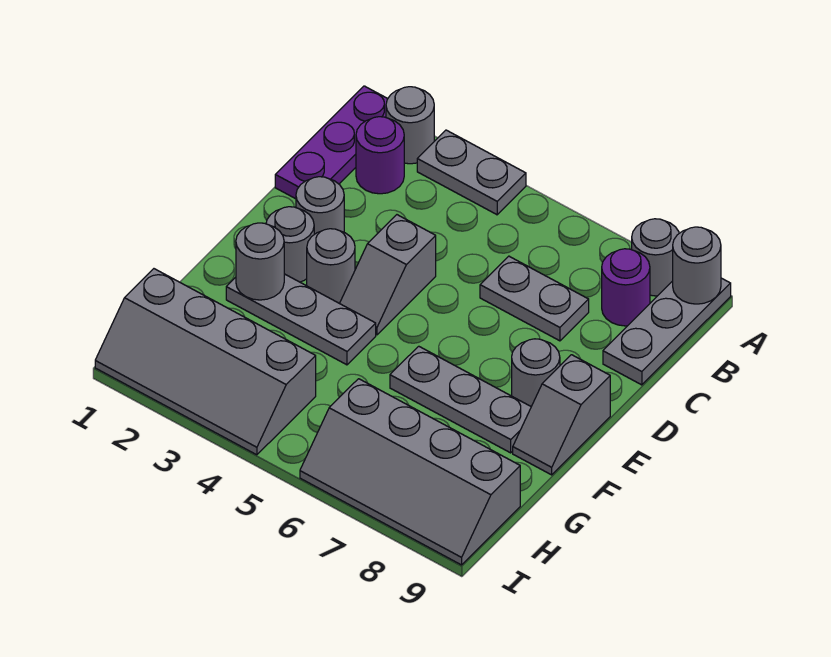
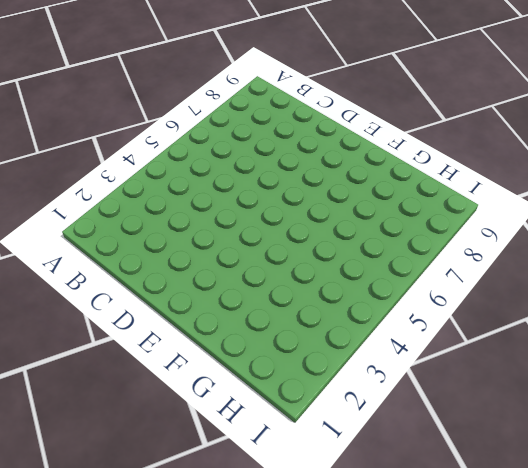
none -> purple 1x3 plate [275,86,388,199]
none -> grey 1x1 round brick [386,87,434,164]
none -> grey 1x2 plate [417,130,526,215]

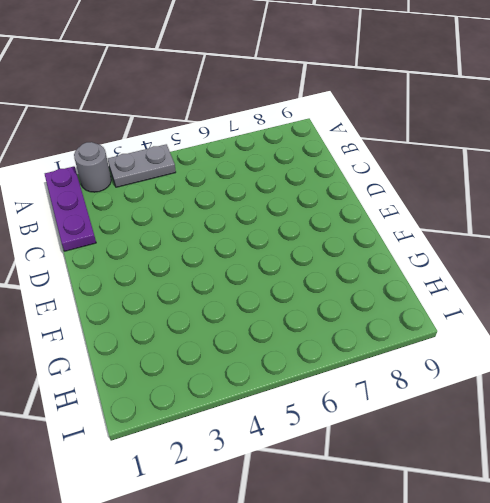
none -> grey 1x1 round brick [632,219,679,296]
none -> grey 1x3 plate [603,278,731,385]
none -> purple 1x1 round brick [356,117,404,194]

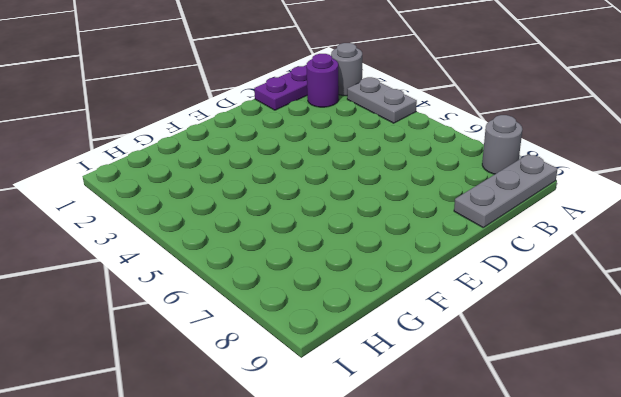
none -> purple 1x1 round brick [602,249,650,326]
none -> grey 1x2 plate [480,256,589,341]
none -> grey 1x1 round brick [296,177,344,234]

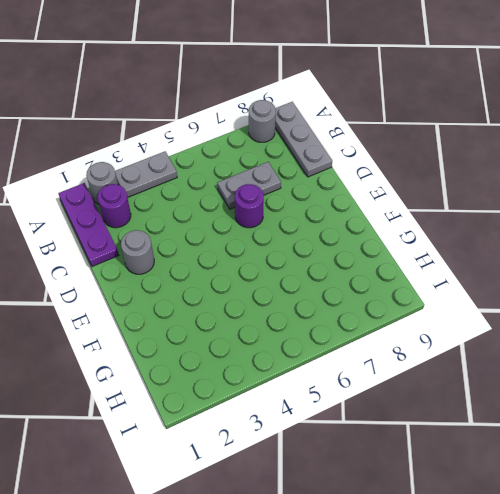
purple 1x1 round brick [235,184,264,228] -> purple 1x1 round brick moved to [602,249,650,326]
none -> grey 1x2 slope [340,215,436,335]
none -> grey 1x1 round brick [266,207,314,282]
none -> grey 1x1 round brick [307,229,355,303]

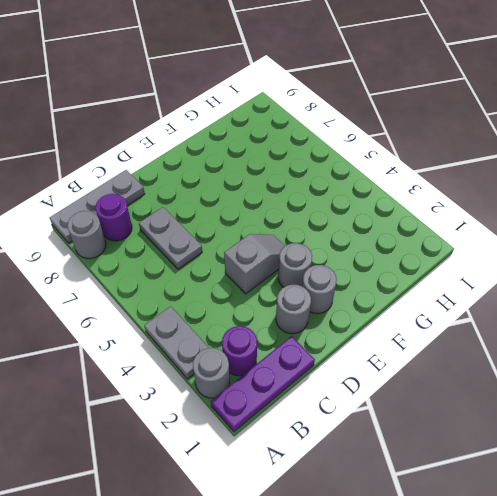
none -> grey 1x1 round brick [512,339,560,407]
none -> grey 1x2 slope [513,355,610,475]
none -> grey 1x3 plate [226,274,376,365]

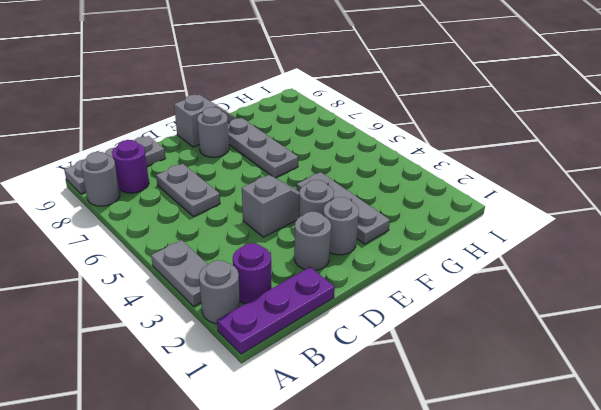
none -> grey 2x4 slope [95,269,316,455]
none -> grey 2x4 slope [300,379,520,565]
none -> grey 1x1 round brick [673,227,721,304]

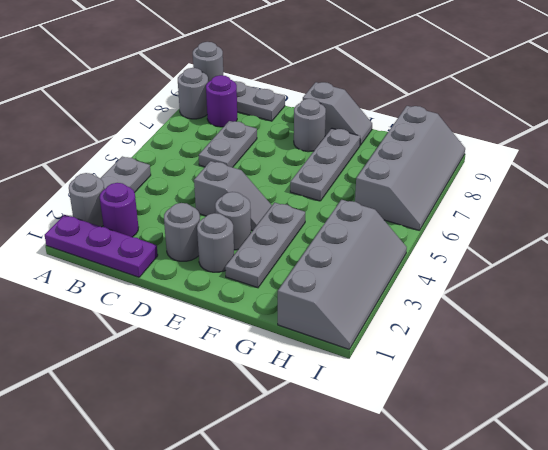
none -> grey 1x1 round brick [236,223,284,300]

